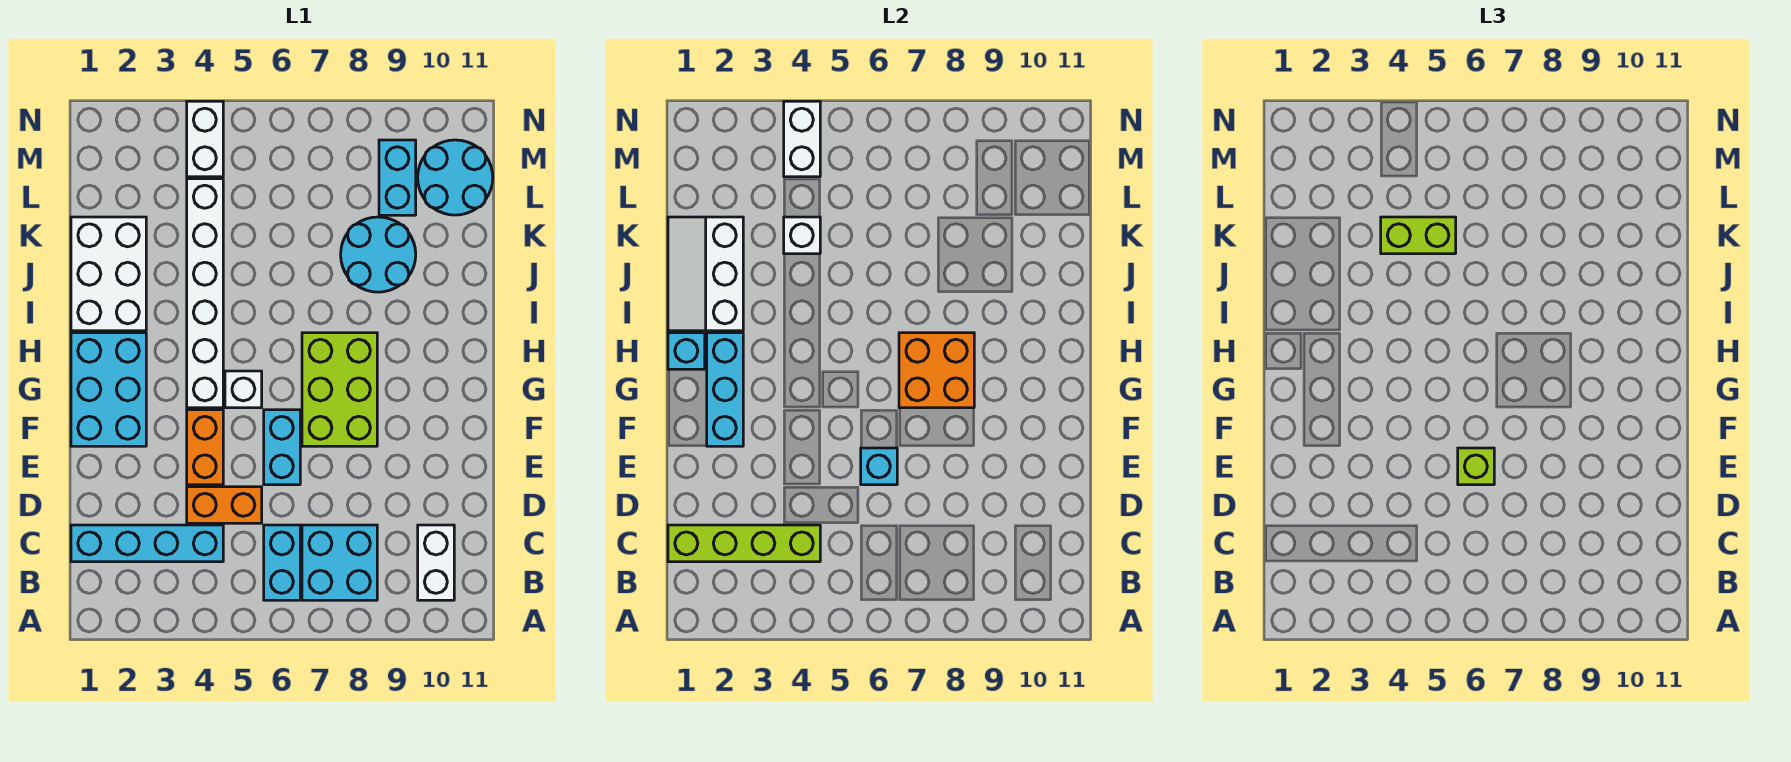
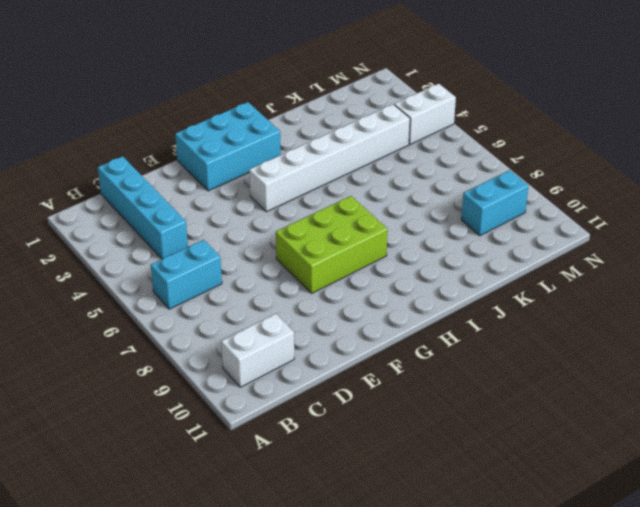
none -> cyan 2x2 brick [302,525,377,600]
none -> orange 1x2 brick [187,487,262,523]
none -> orange 1x2 brick [187,410,223,485]

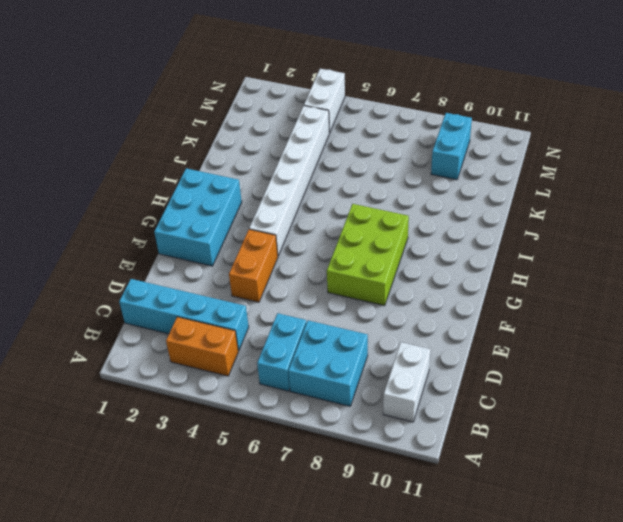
orange 1x2 brick [166,317,238,376] -> orange 1x2 brick moved to [187,487,262,523]
none -> cyan 1x2 brick [264,410,300,485]
none -> white 1x1 brick [225,371,262,408]
none -> white 2x3 brick [71,217,146,331]

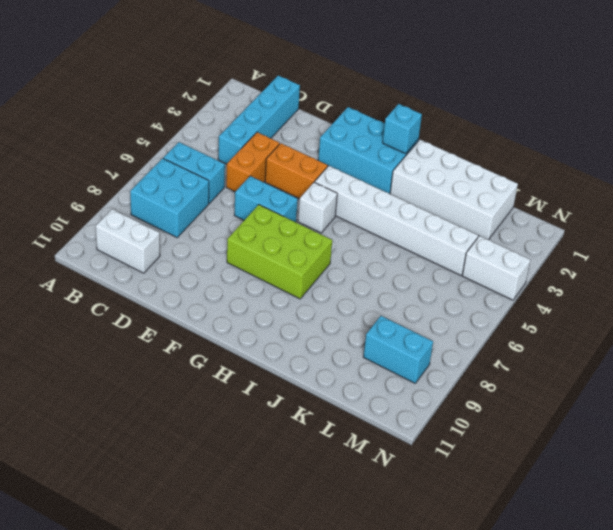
white 2x4 brick [390,140,518,240] -> white 2x3 brick [71,217,146,331]
none -> cyan 2x2 round brick [341,217,416,292]
none -> cyan 2x2 round brick [418,140,493,215]
none -> lime 1x4 brick [668,525,820,562]

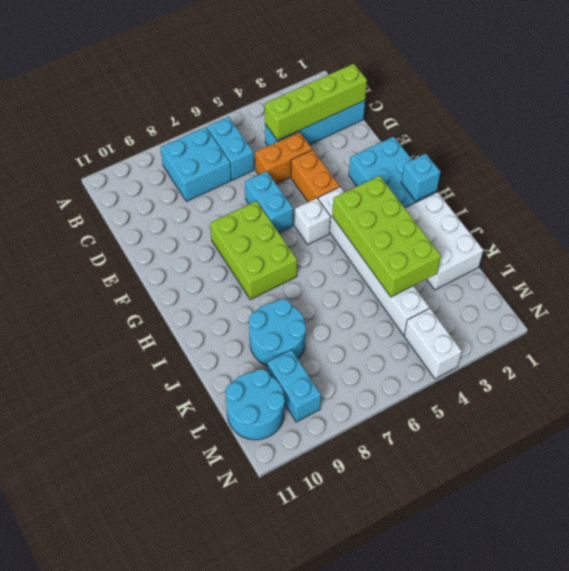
lime 2x4 brick [332,176,441,297] -> white 1x1 brick [784,217,820,254]
none -> white 1x2 brick [418,525,454,600]
none -> cyan 1x1 brick [861,448,897,485]
none -> cyan 1x3 brick [707,333,743,446]

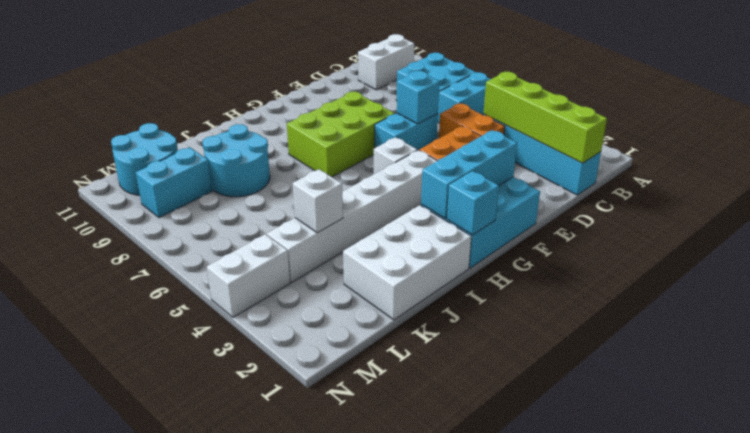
none -> orange 2x2 brick [899,333,974,408]
none -> white 2x3 slope [668,217,743,331]
none -> white 1x2 brick [784,101,820,177]

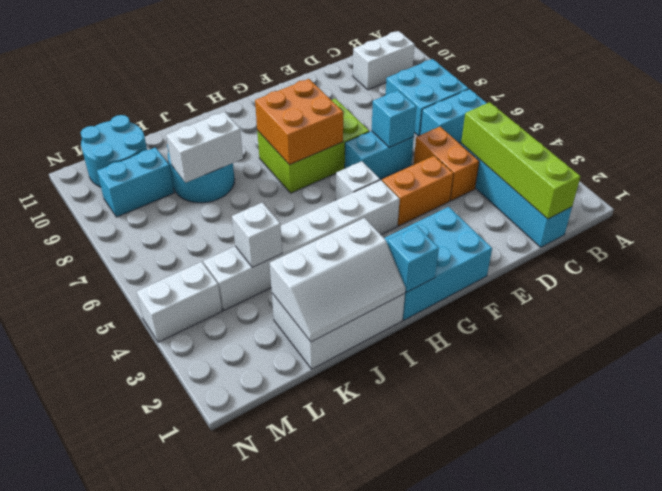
white 1x2 brick [166,112,243,182] -> white 1x2 brick moved to [784,101,820,177]
none -> cyan 1x3 brick [707,333,743,446]
none -> lime 1x1 brick [1458,448,1494,485]
none -> lime 1x2 brick [1381,217,1456,254]

